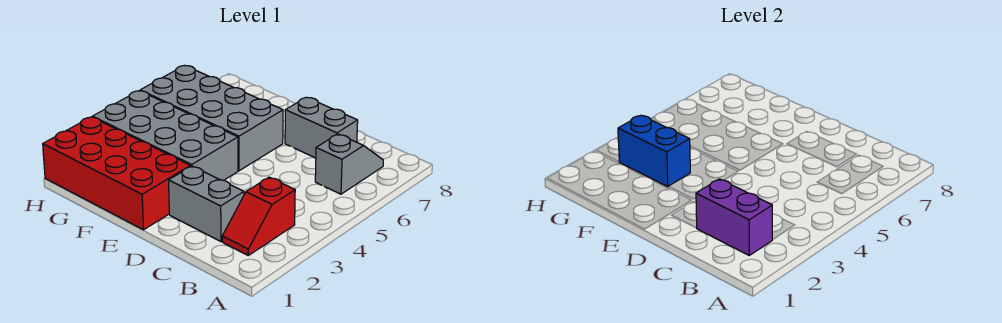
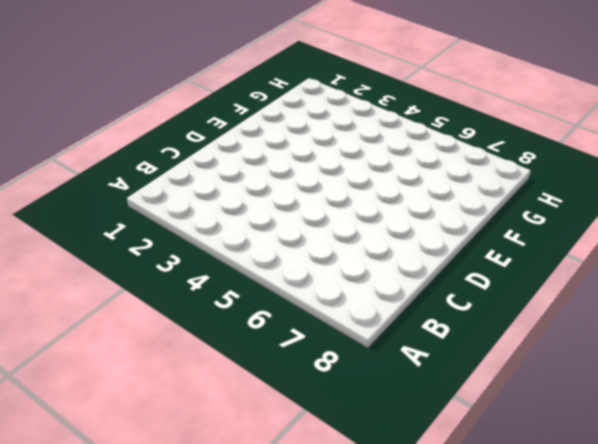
none -> red 1x2 slope [222,177,295,255]
none -> grey 1x2 slope [315,134,383,194]

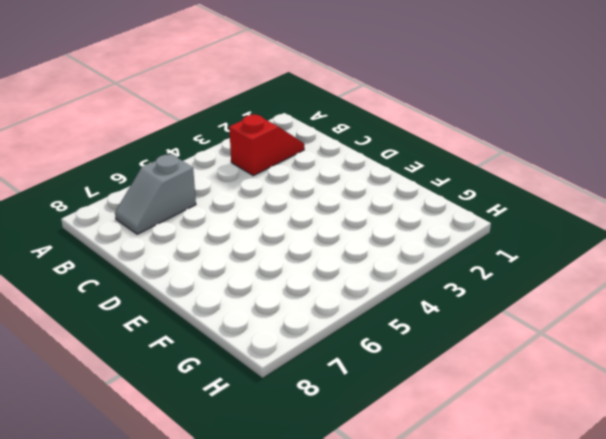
none -> grey 1x2 brick [169,166,244,242]
none -> grey 1x2 brick [285,97,358,158]

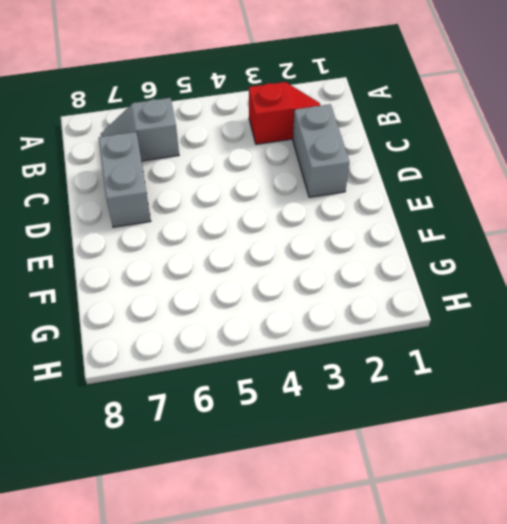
none -> red 2x4 brick [43,117,191,230]
none -> grey 2x4 brick [93,91,238,180]

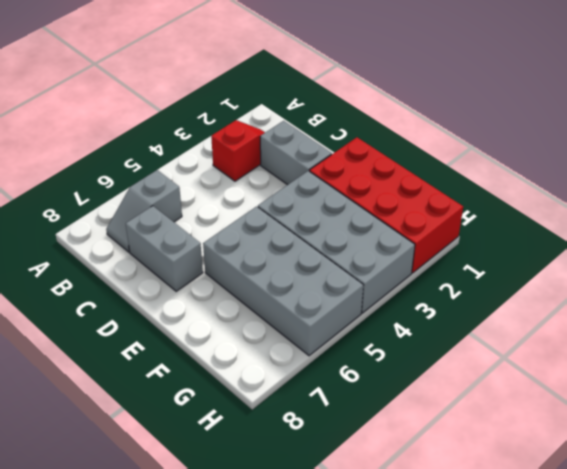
none -> purple 1x2 brick [696,179,772,255]
none -> blue 1x2 brick [618,116,690,187]

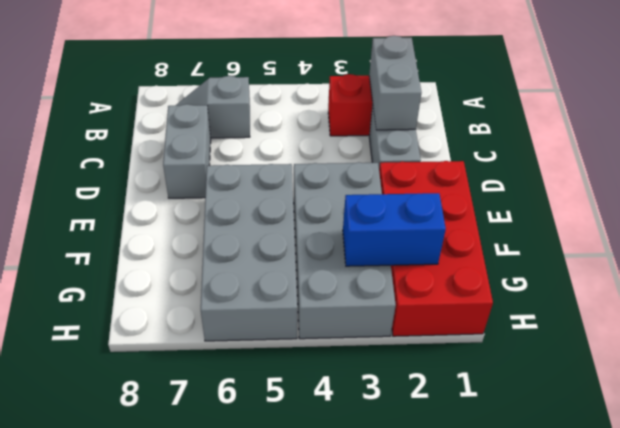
grey 1x2 brick [369,36,421,130] -> purple 1x2 brick [696,179,772,255]
blue 1x2 brick [343,193,446,266] -> blue 1x2 brick turned to [618,116,690,187]

